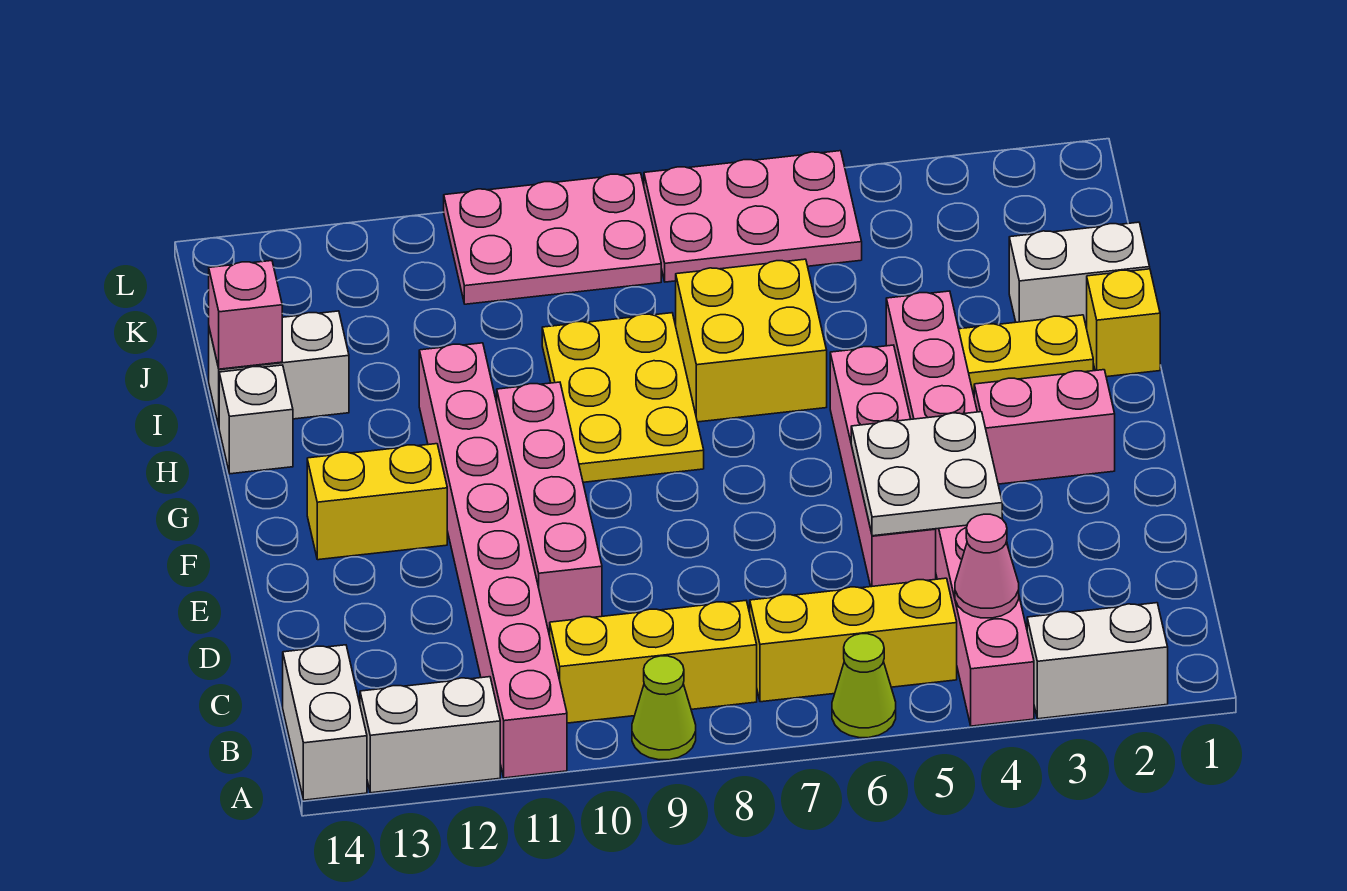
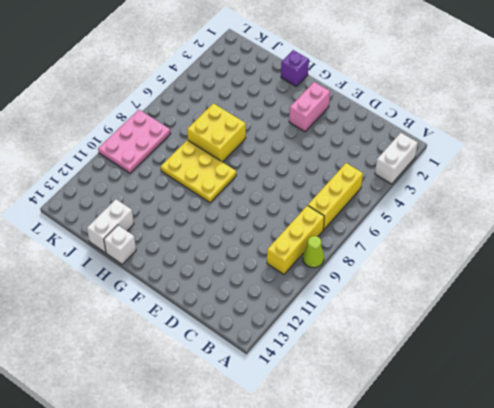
purple 1x1 brick [281,50,309,86] -> yellow 1x1 brick [1087,269,1160,377]
none -> pink 1x8 brick [886,291,1034,726]
none -> lime 1x1 cone [832,634,896,738]
none -> pink 1x8 brick [419,343,567,778]

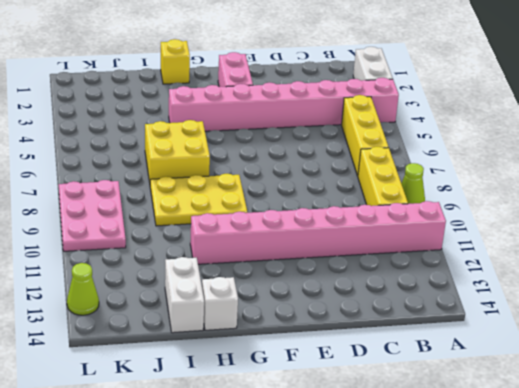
lime 1x1 cone [67,263,99,315] -> lime 1x1 cone moved to [832,634,896,738]
none -> white 1x2 brick [360,677,500,793]
none -> white 1x2 brick [283,645,367,800]
none -> pink 1x4 brick [830,345,936,587]

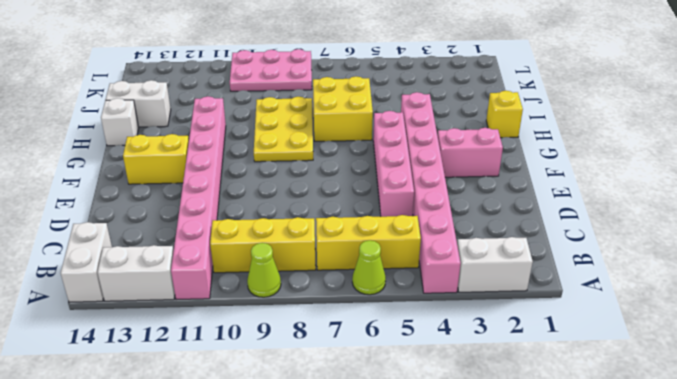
none -> pink 1x4 brick [497,382,602,630]
none -> yellow 1x2 plate [959,315,1093,391]
none -> white 1x2 brick [1009,222,1150,328]

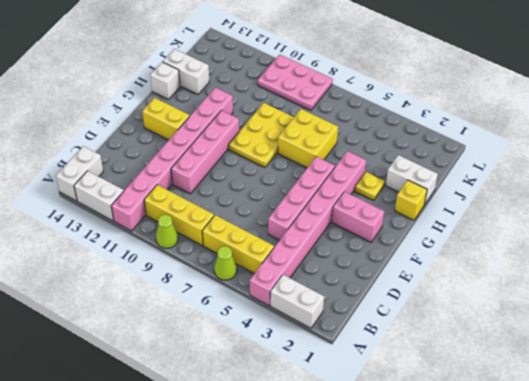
yellow 1x1 plate [355,172,385,200] -> yellow 1x2 plate [959,315,1093,391]
none -> pink 2x3 plate [644,151,862,282]
none -> pink 1x1 cone [955,514,1019,618]
none -> white 2x2 plate [851,412,1002,536]

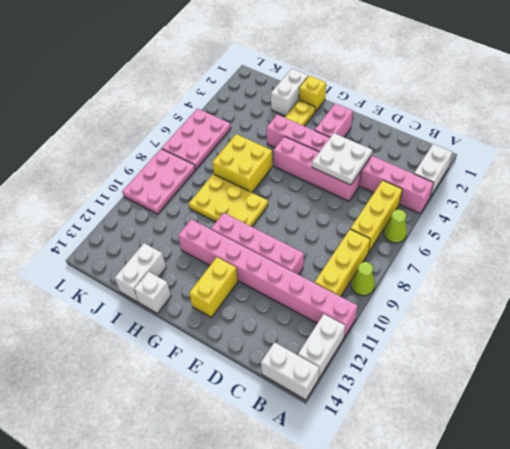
none -> pink 1x1 cone [955,514,1019,618]
none -> pink 1x1 brick [209,261,282,369]

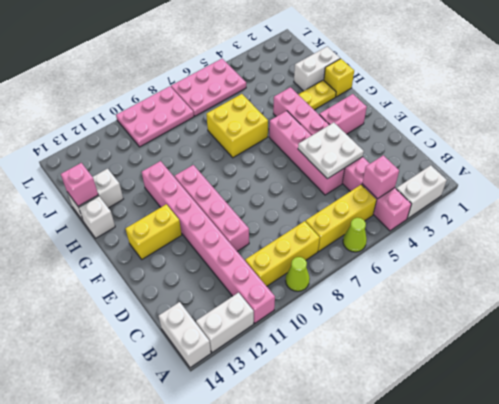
pink 1x1 brick [362,155,399,199] -> pink 1x1 cone [955,514,1019,618]
none -> yellow 2x3 plate [542,313,704,482]

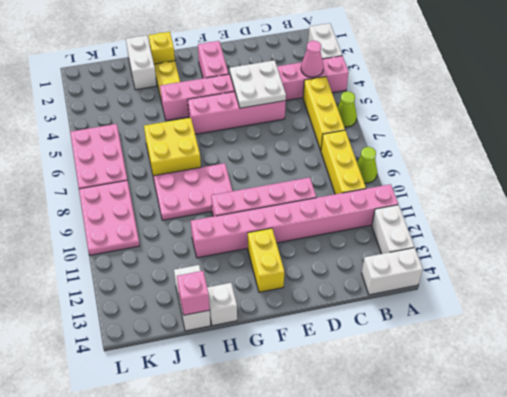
pink 2x3 plate [153,163,232,220] -> yellow 2x3 plate [542,313,704,482]

